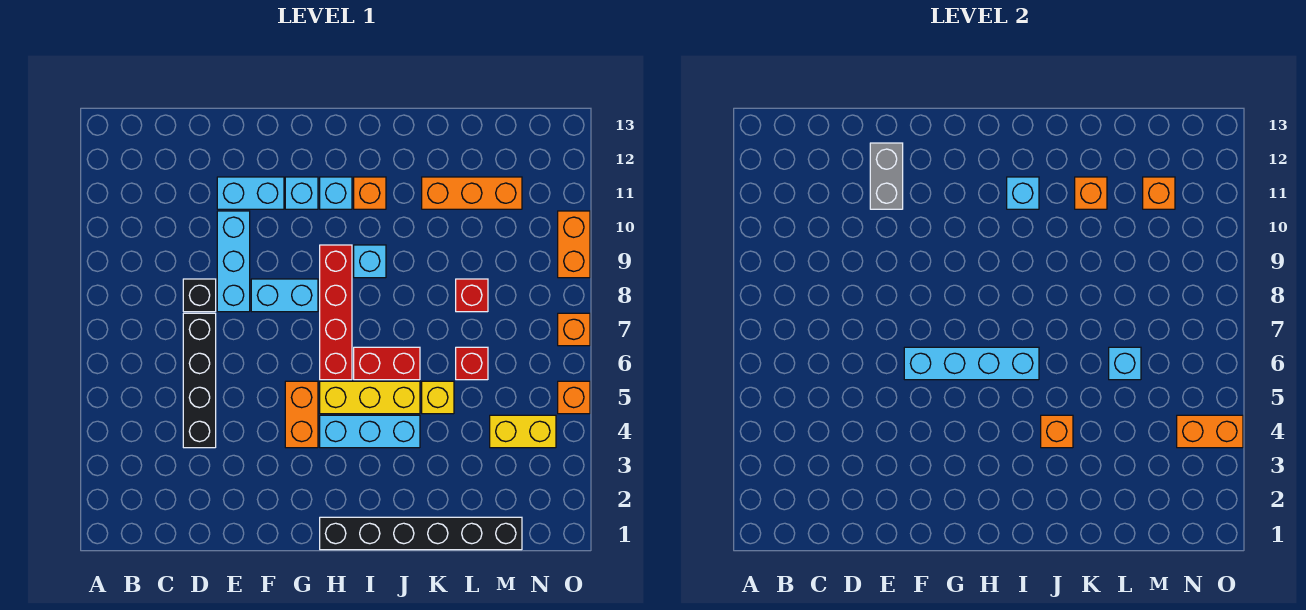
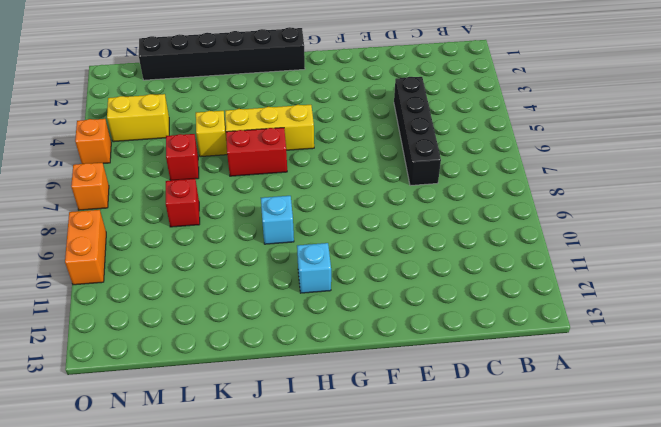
none -> black 1x1 brick [183,279,216,312]
none -> cyan 1x3 brick [217,211,250,312]
none -> cyan 1x2 brick [217,177,284,209]
none -> cyan 1x2 brick [251,279,318,312]

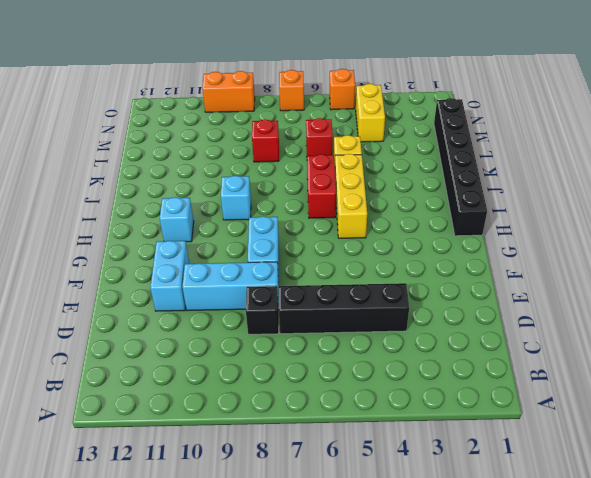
none -> orange 1x2 brick [285,381,318,448]
none -> cyan 1x1 brick [285,177,318,209]
none -> cyan 1x3 brick [320,415,420,448]
none -> red 1x4 brick [320,245,352,380]

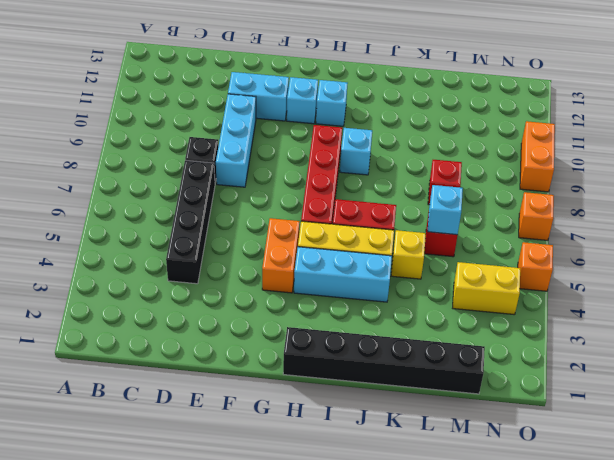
none -> cyan 1x2 brick [251,279,318,312]
none -> orange 1x1 brick [354,177,386,209]
none -> orange 1x3 brick [422,177,522,209]
none -> grey 1x2 brick [870,143,903,209]

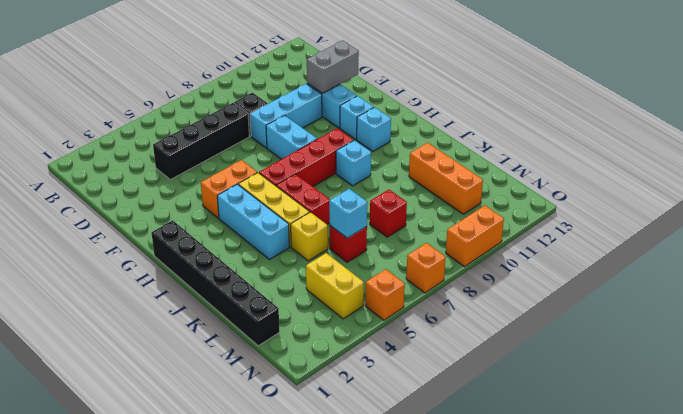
none -> orange 1x1 brick [354,177,386,209]
none -> cyan 1x4 brick [904,347,1039,380]
none -> cyan 1x1 brick [1007,177,1039,209]
none -> orange 1x1 brick [1041,415,1073,448]

